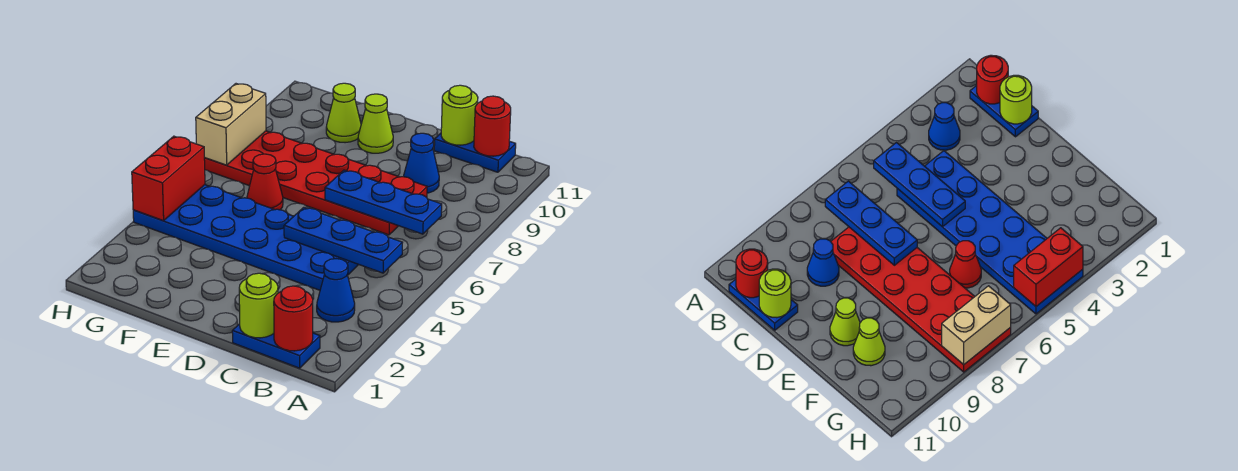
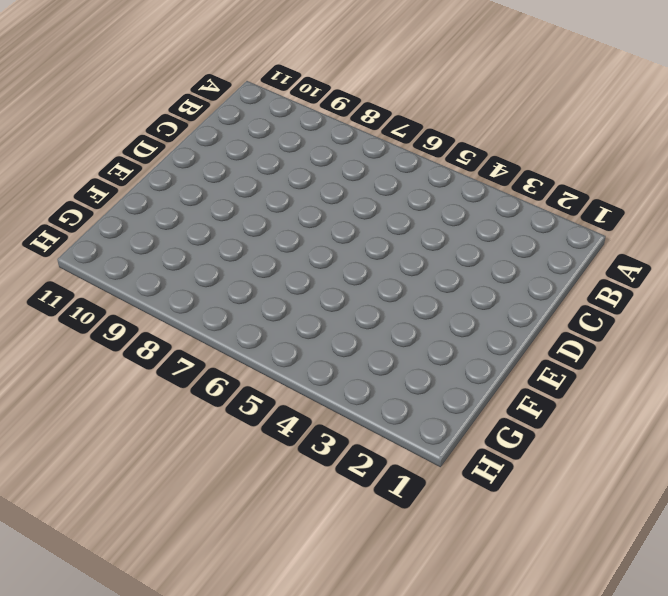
none -> blue 1x2 plate [232,324,320,368]
none -> blue 1x1 cone [317,259,355,322]
none -> blue 1x2 plate [434,133,516,172]

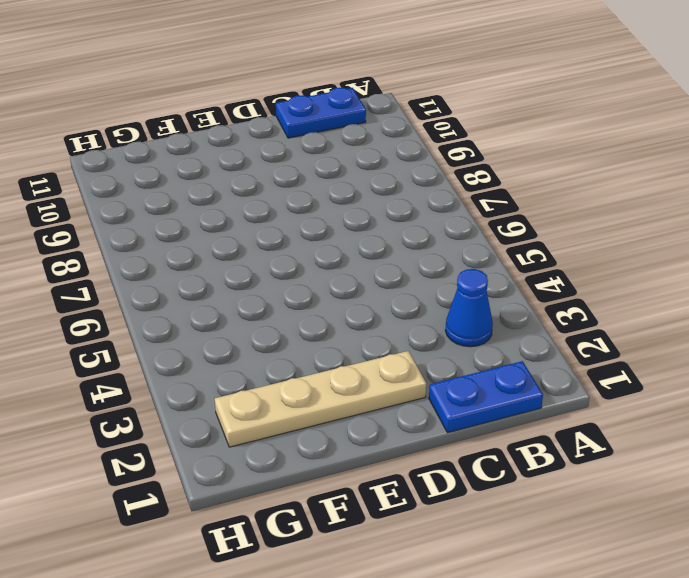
tan 1x4 plate [215,351,426,447] -> none
none -> blue 2x6 plate [133,185,358,290]
none -> red 2x6 plate [204,131,427,235]
none -> blue 1x1 cone [404,133,439,193]

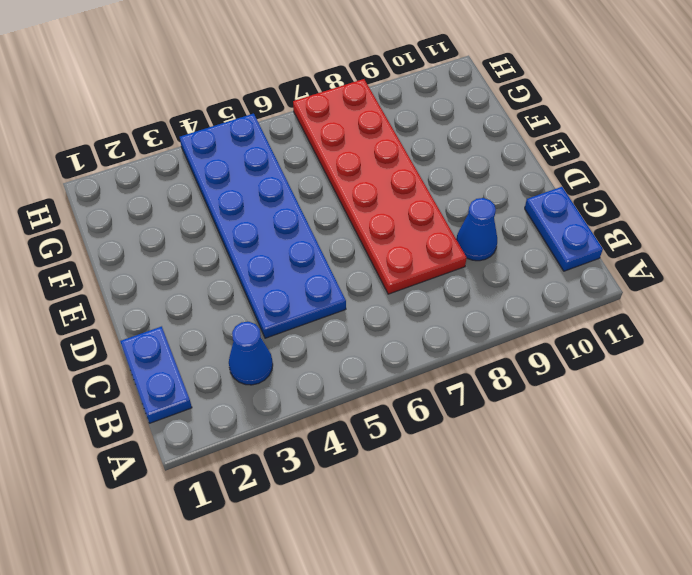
none -> lime 1x1 cone [358,94,393,153]
none -> red 1x1 cone [247,154,283,210]
none -> lime 1x1 cone [326,83,361,143]

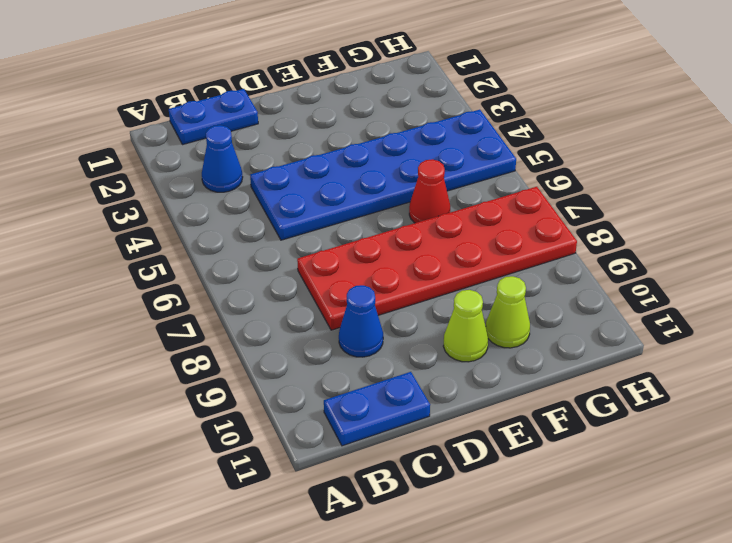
none -> red 1x1 round brick [274,286,313,351]
none -> blue 1x3 plate [284,207,403,273]
none -> blue 1x3 plate [325,170,442,234]

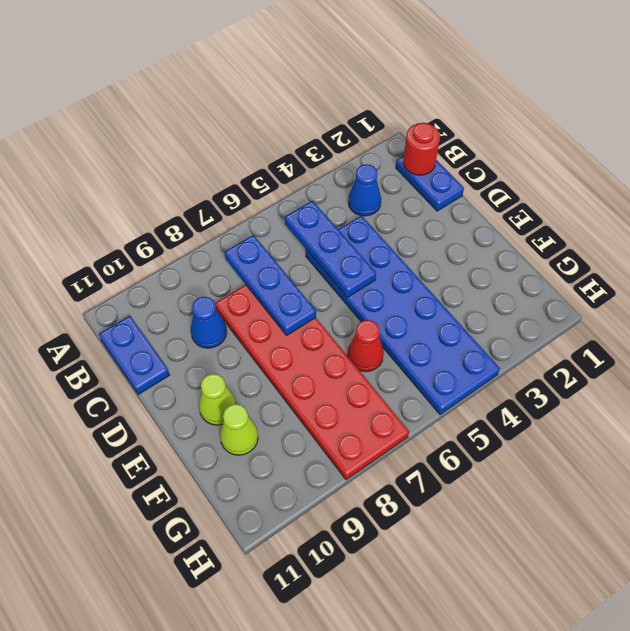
none -> red 1x1 round brick [474,96,511,156]
none -> lime 1x1 round brick [239,273,278,338]
none -> lime 1x1 round brick [441,85,478,145]

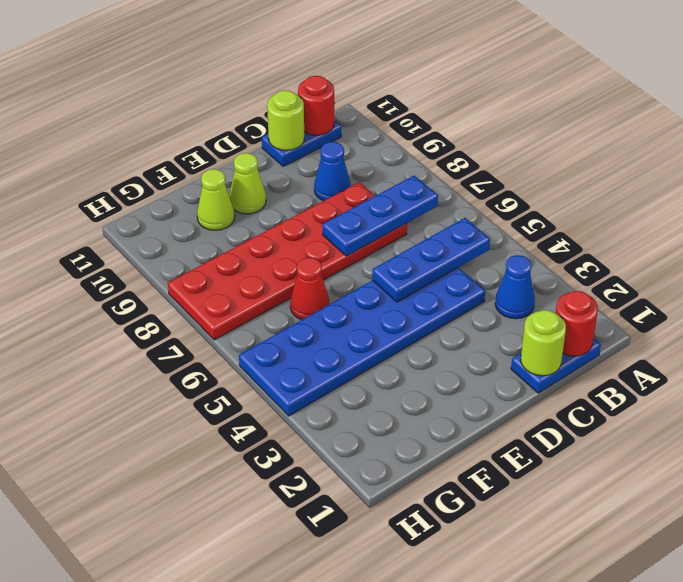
none -> red 1x2 brick [132,136,205,221]
none -> tan 1x2 brick [196,84,266,165]

